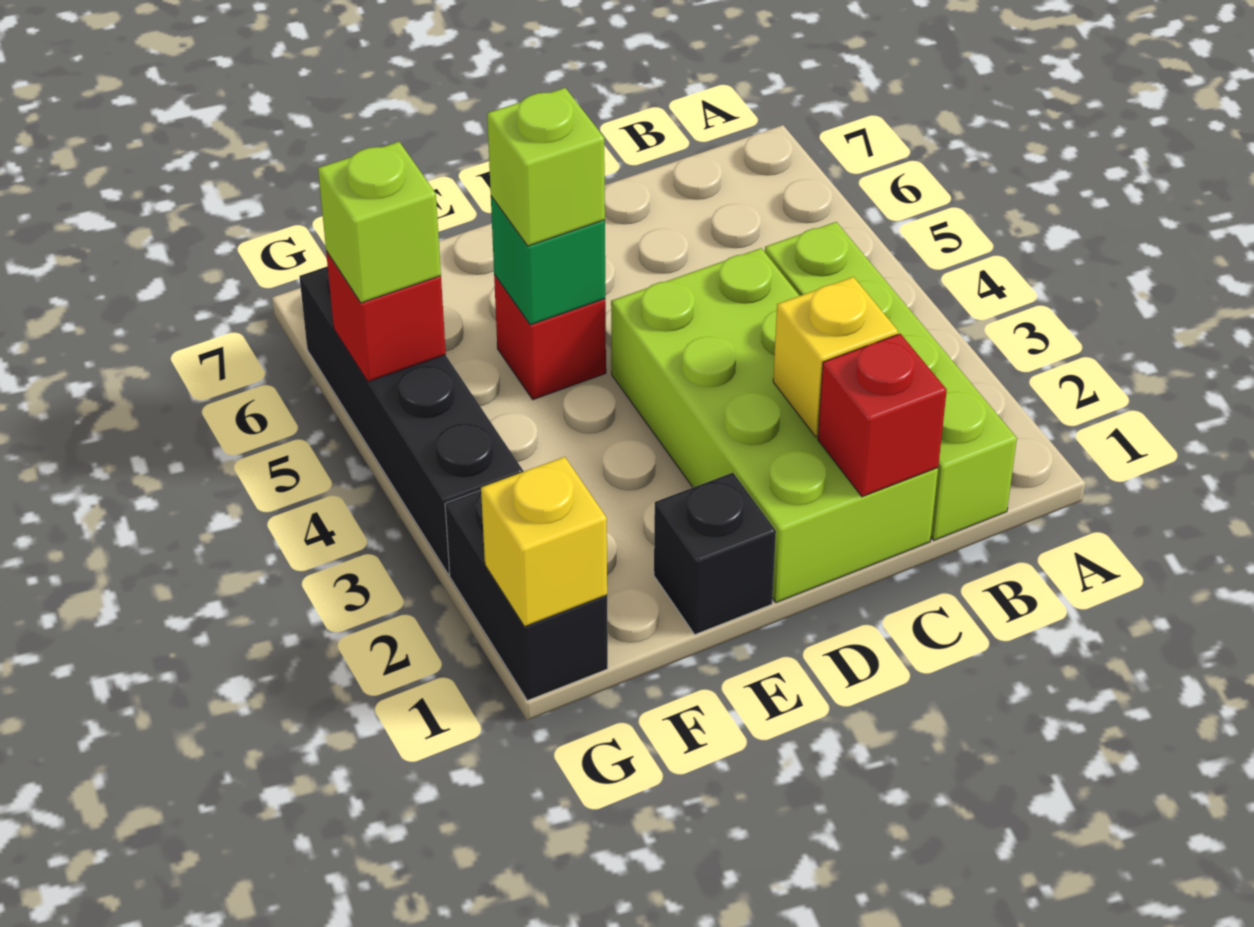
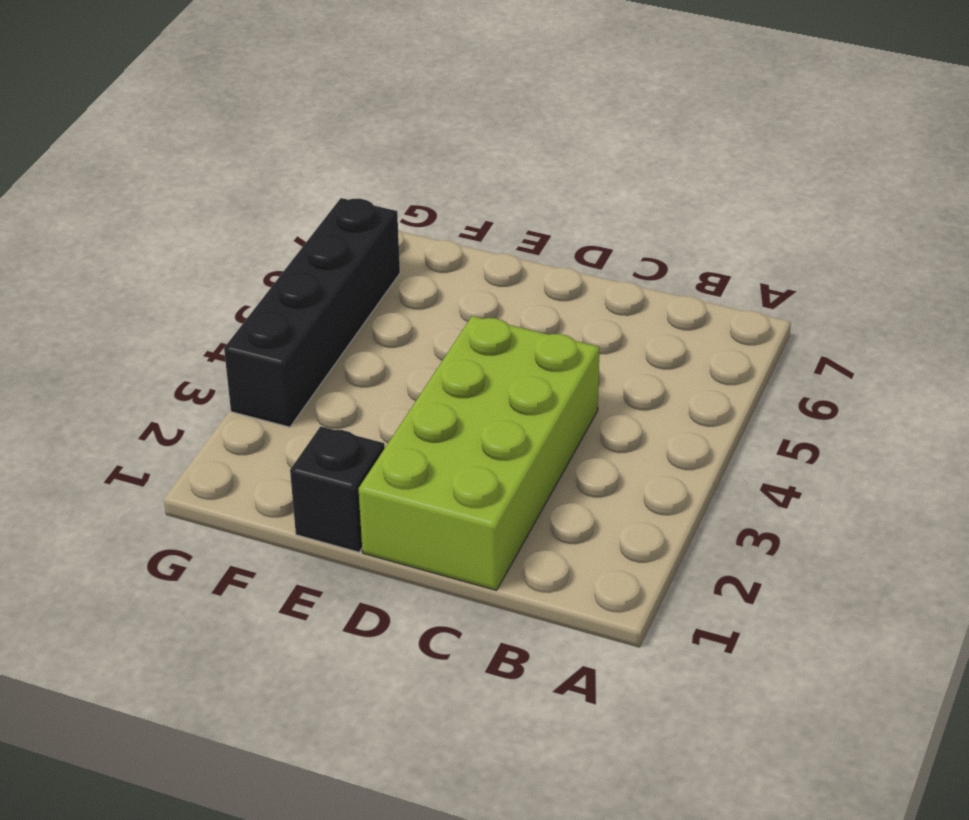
none -> lime 1x4 brick [765,222,1017,540]
none -> red 1x1 brick [494,275,606,400]
none -> black 1x2 brick [445,490,608,700]

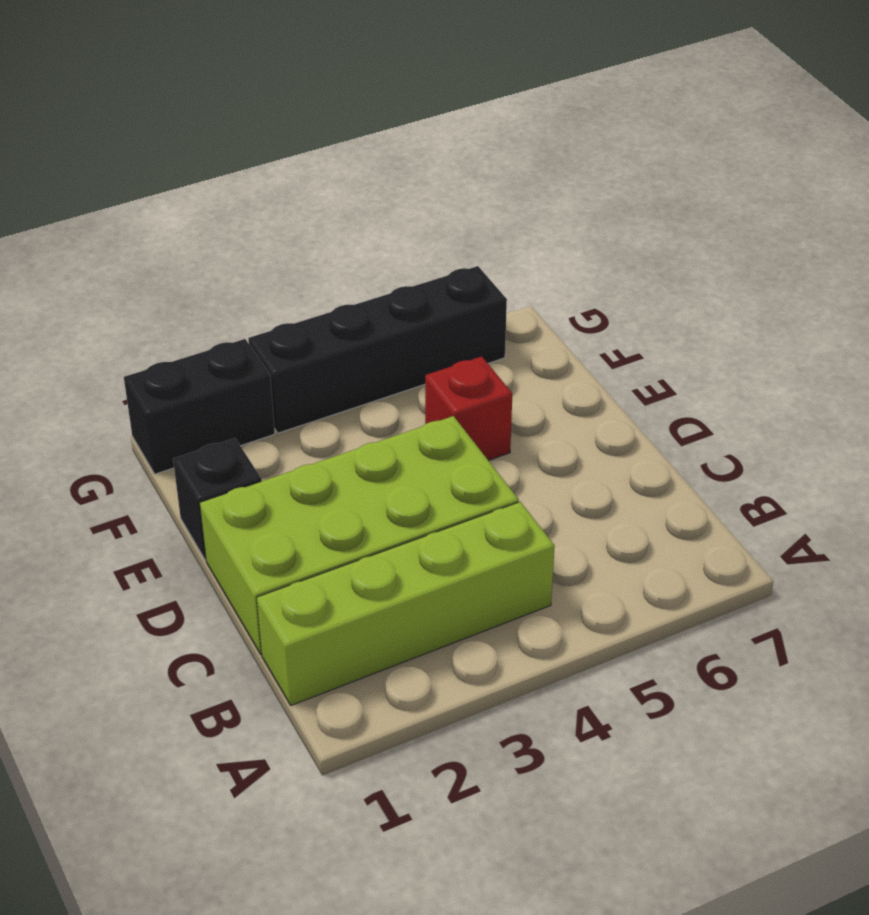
none -> red 1x1 brick [818,334,947,497]
none -> yellow 1x1 brick [773,277,898,437]
none -> green 1x1 brick [491,196,605,325]

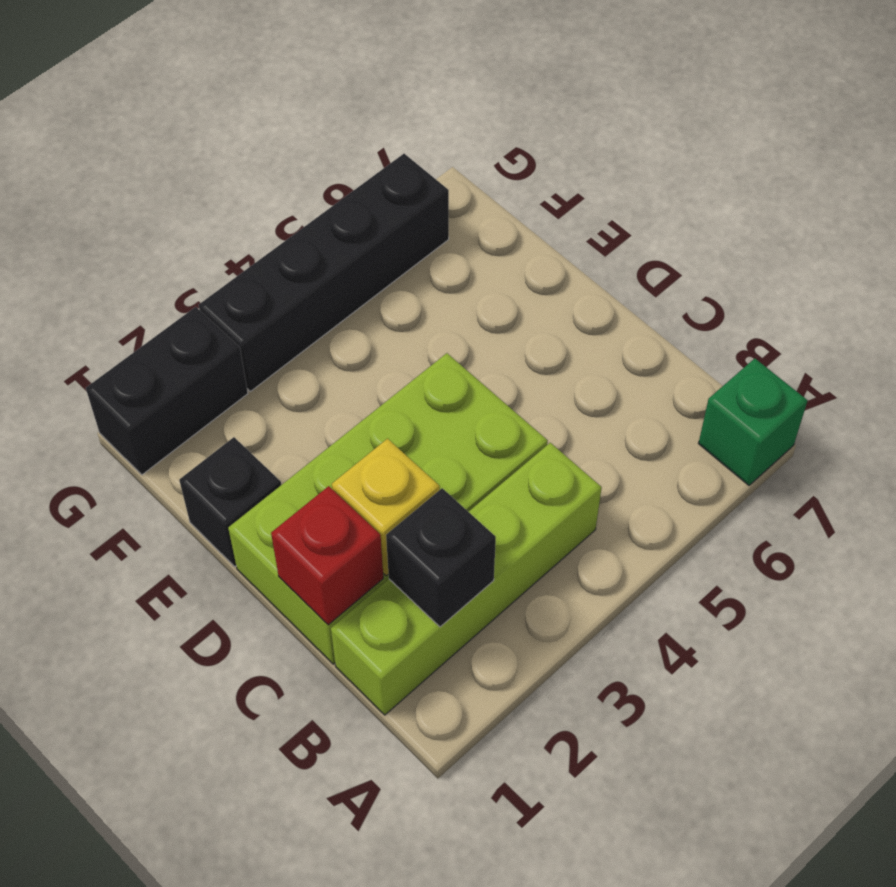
green 1x1 brick [698,359,808,485] -> green 1x1 brick moved to [491,196,605,325]
black 1x1 brick [386,488,496,627] -> none
none -> red 1x1 brick [494,275,606,400]
none -> yellow 1x1 brick [481,457,607,627]
none -> red 1x1 brick [326,251,446,382]

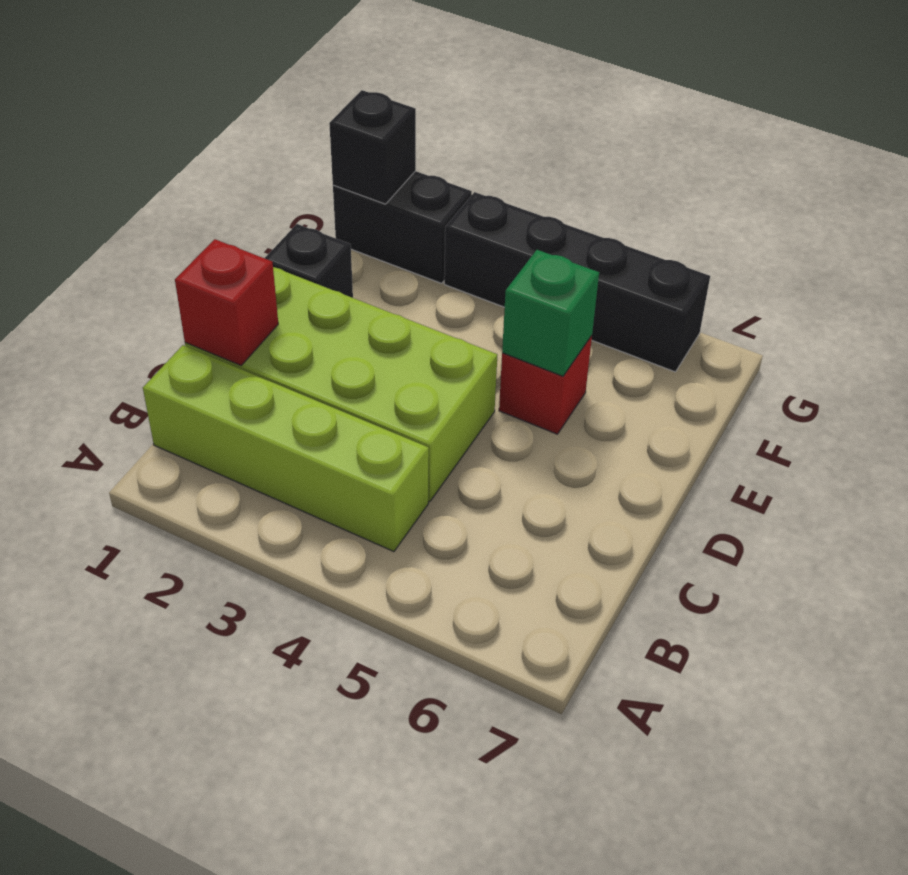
black 1x1 brick [329,90,416,204] -> yellow 1x1 brick [481,457,607,627]
none -> yellow 1x1 brick [773,277,898,437]
none -> red 1x1 brick [326,251,446,382]
none -> lime 1x1 brick [487,88,605,246]

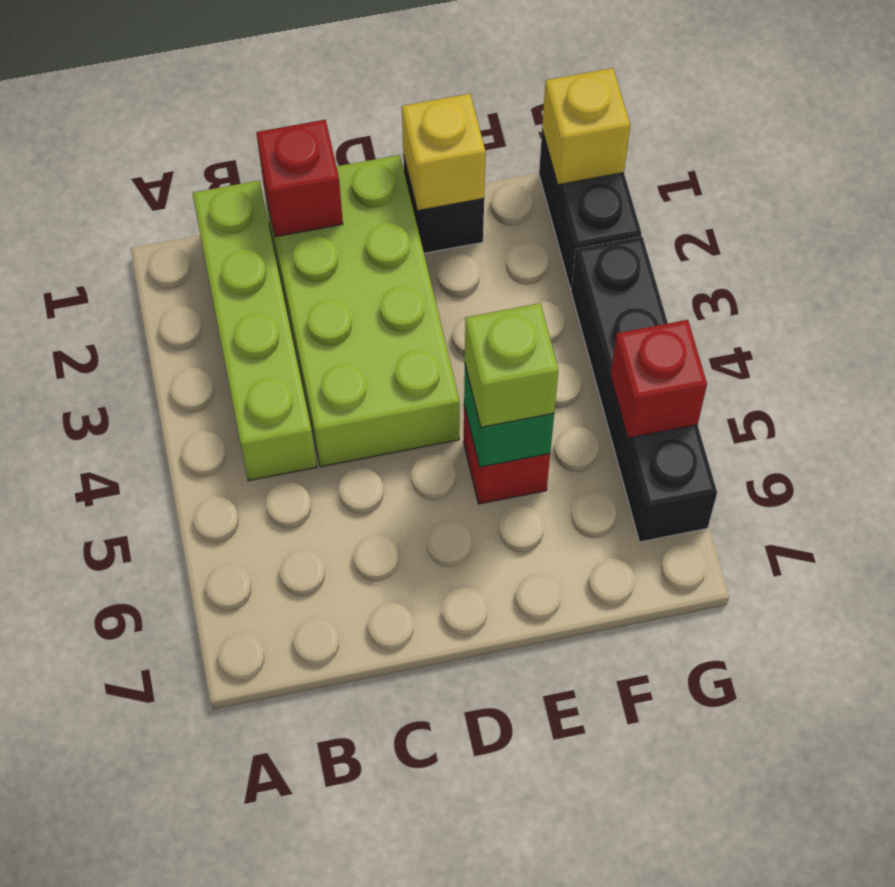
yellow 1x1 brick [402,94,486,211] -> yellow 1x1 brick moved to [773,277,898,437]
none -> lime 1x1 brick [318,142,441,303]

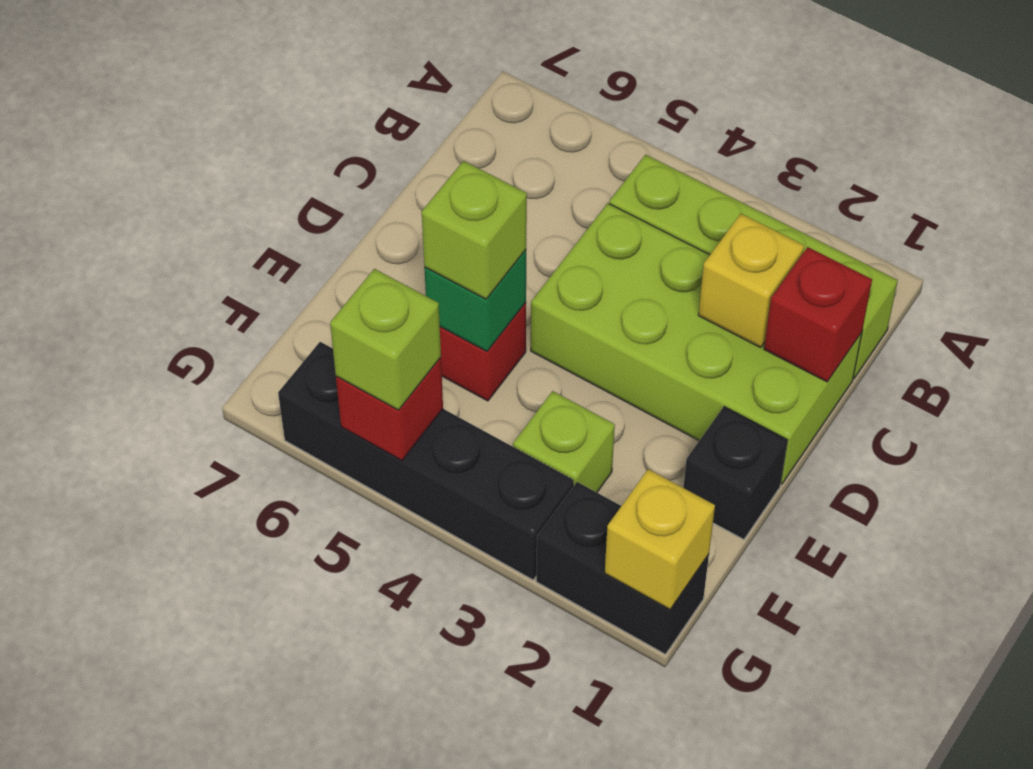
lime 1x1 brick [513,391,615,492] -> none

